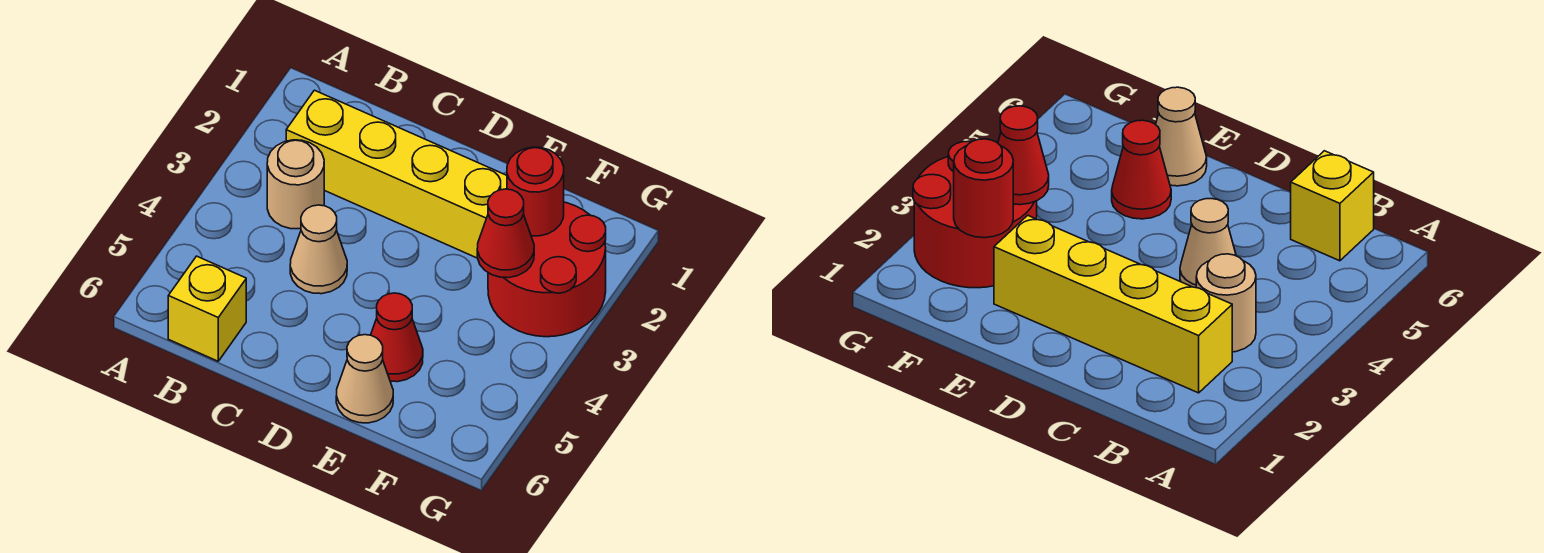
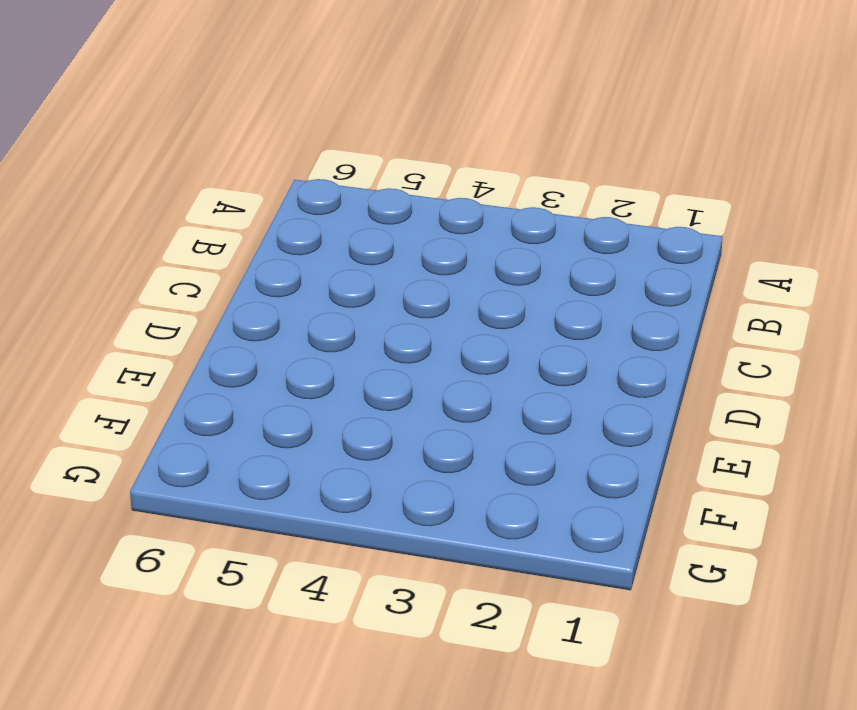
none -> yellow 1x4 brick [286,90,507,258]
none -> tan 1x1 round brick [267,140,324,229]

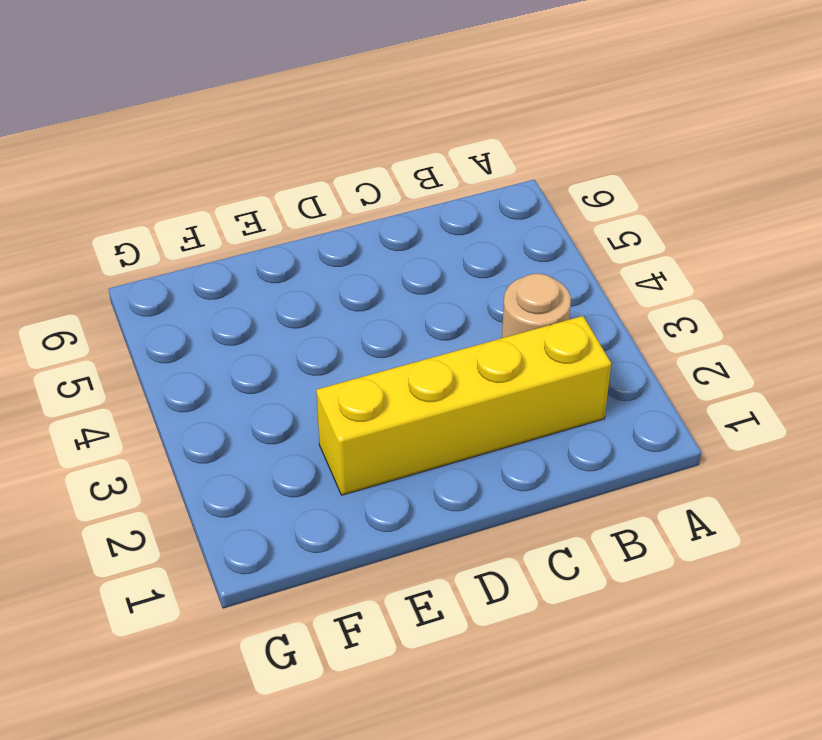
none -> yellow 1x1 brick [168,256,246,361]
none -> tan 1x1 cone [290,205,347,294]

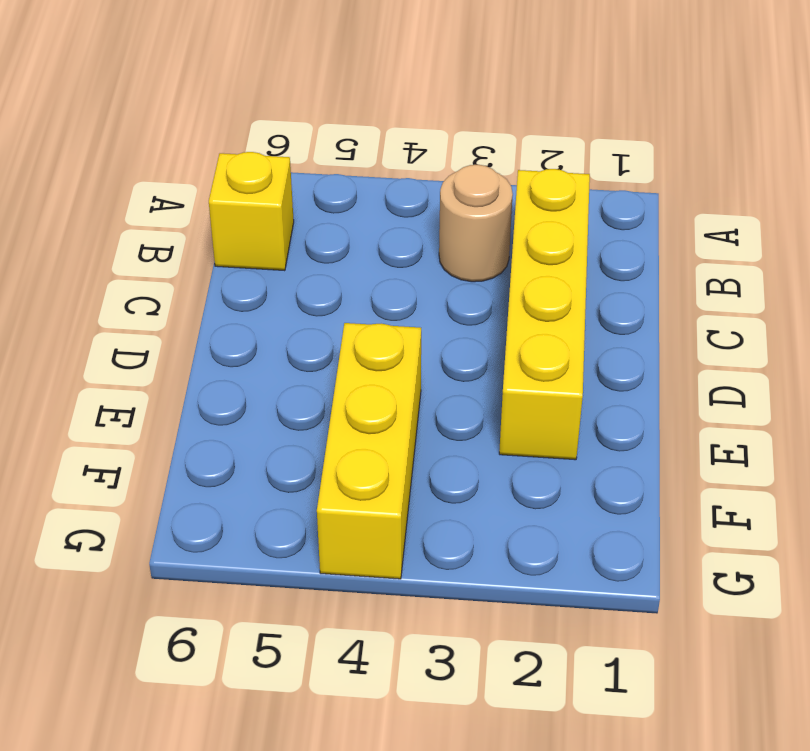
yellow 1x3 brick [317,323,421,579] -> none
none -> tan 1x1 cone [290,205,347,294]
none -> red 1x1 cone [371,293,423,382]

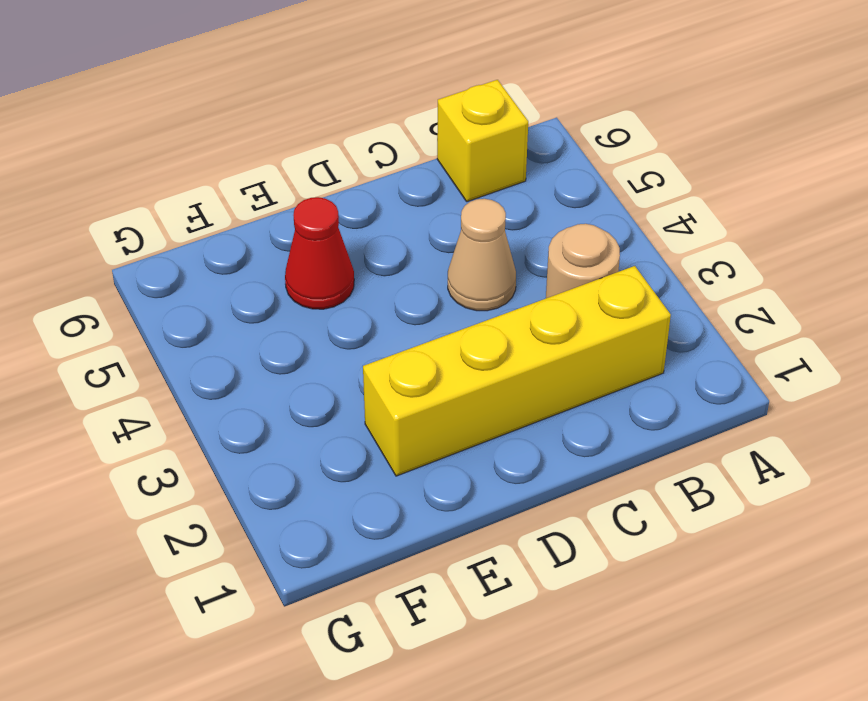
none -> tan 1x1 cone [336,335,393,423]
none -> red 2x2 round brick [488,202,606,337]

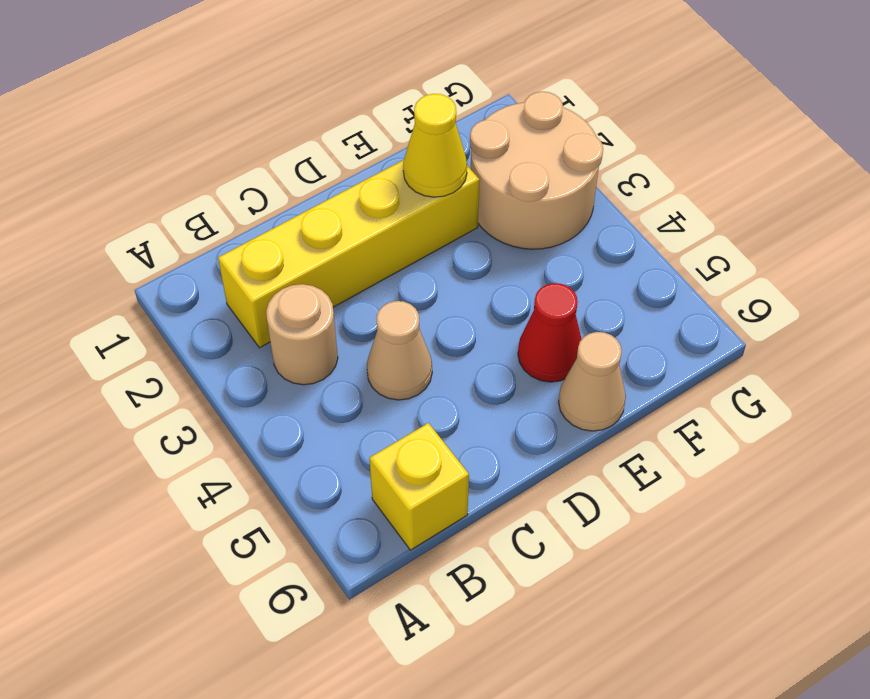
yellow 1x1 cone [403,94,467,197] -> none
tan 2x2 round brick [470,92,603,249] -> red 2x2 round brick [488,202,606,337]
none -> red 1x1 round brick [507,147,564,236]
none -> red 1x1 cone [477,189,534,278]

